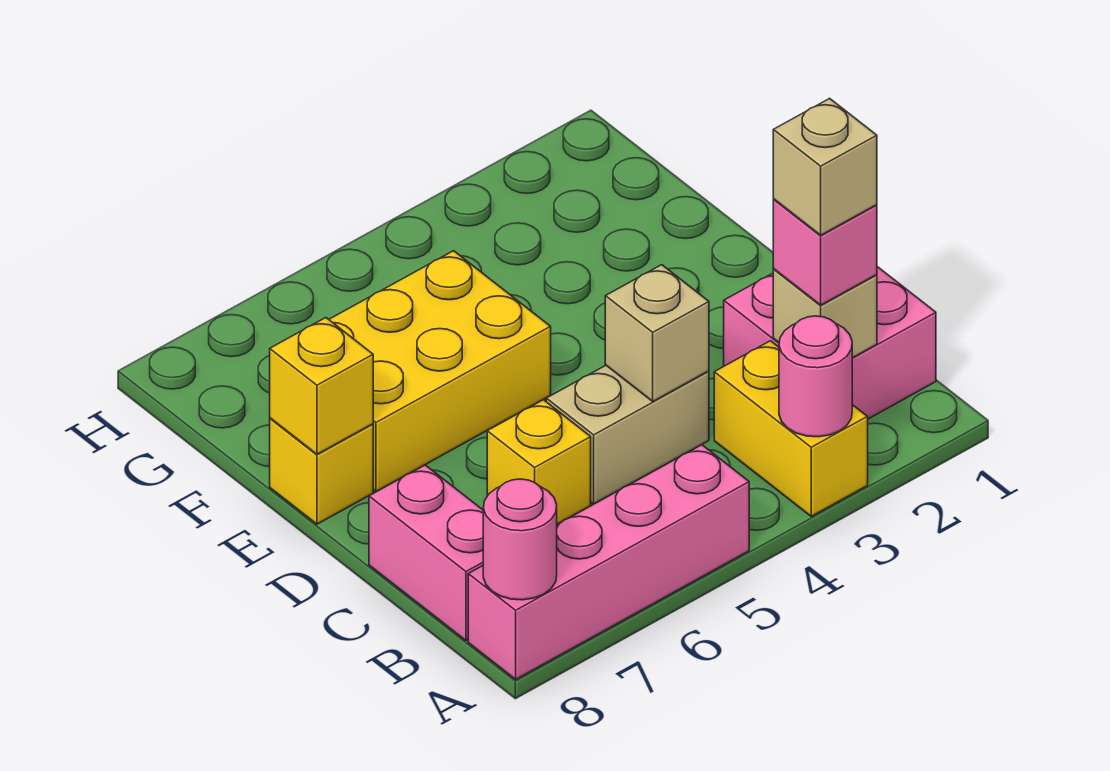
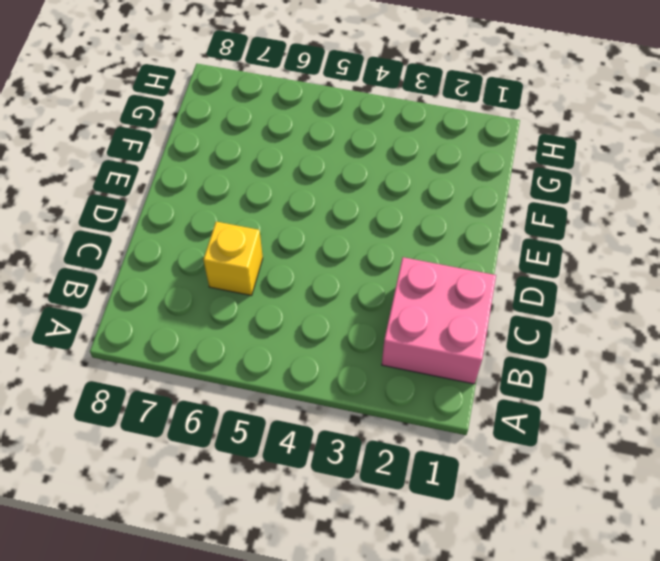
none -> yellow 1x2 brick [714,341,868,516]
none -> pink 1x4 brick [468,445,749,679]
none -> pink 1x2 brick [369,465,483,641]

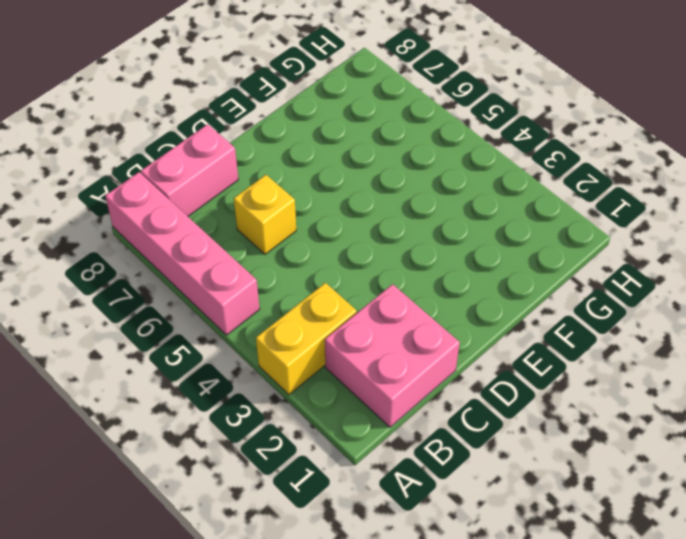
none -> tan 1x2 brick [546,365,709,504]
none -> yellow 2x3 brick [329,251,551,492]
none -> yellow 1x1 brick [270,418,373,524]

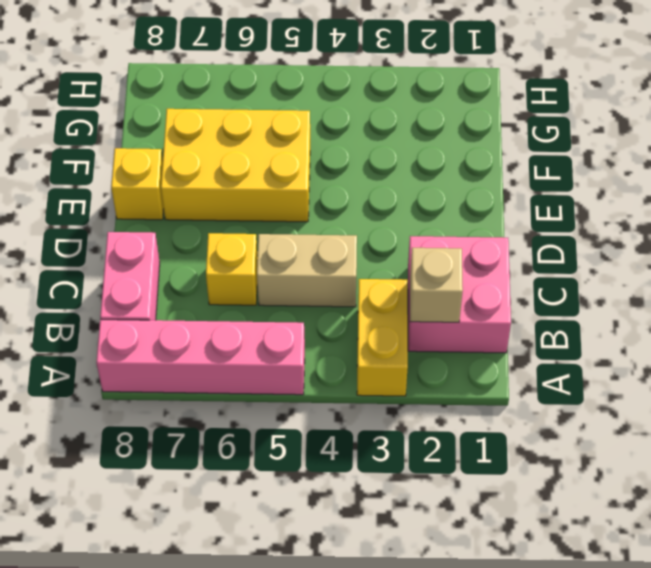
none -> pink 1x1 round brick [779,316,852,437]
none -> pink 1x1 round brick [483,479,557,600]
none -> tan 1x1 brick [605,265,709,401]

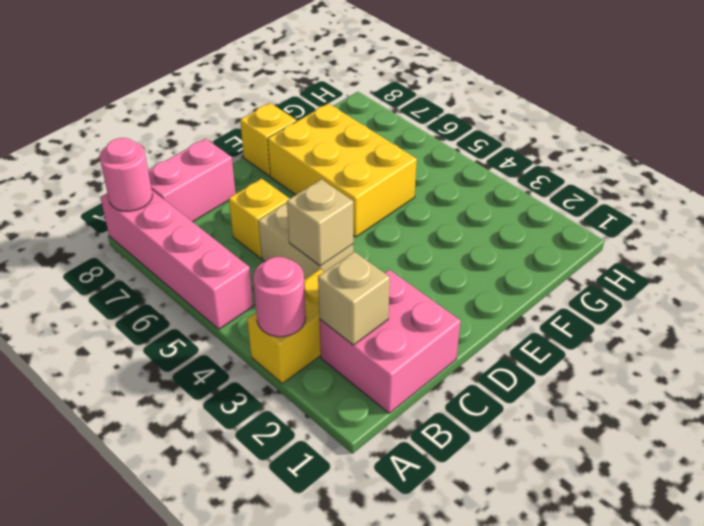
none -> yellow 1x1 brick [270,318,373,454]
none -> pink 1x1 brick [773,199,877,305]
none -> tan 1x1 brick [773,98,877,235]

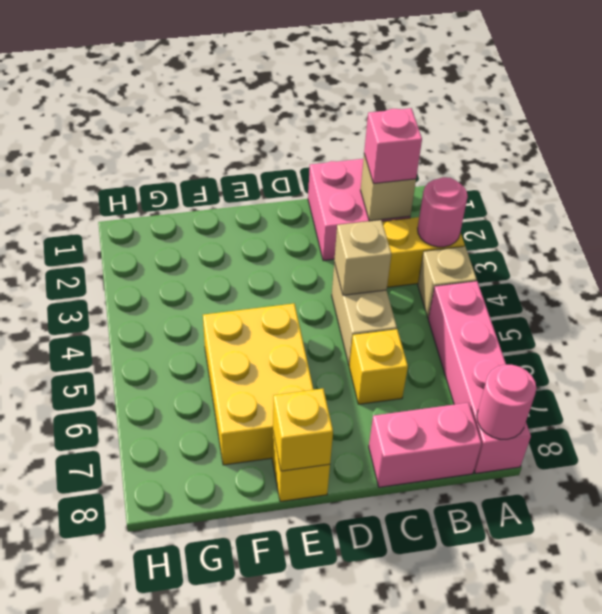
tan 1x1 brick [418,246,477,318] -> tan 1x1 brick moved to [773,98,877,235]

